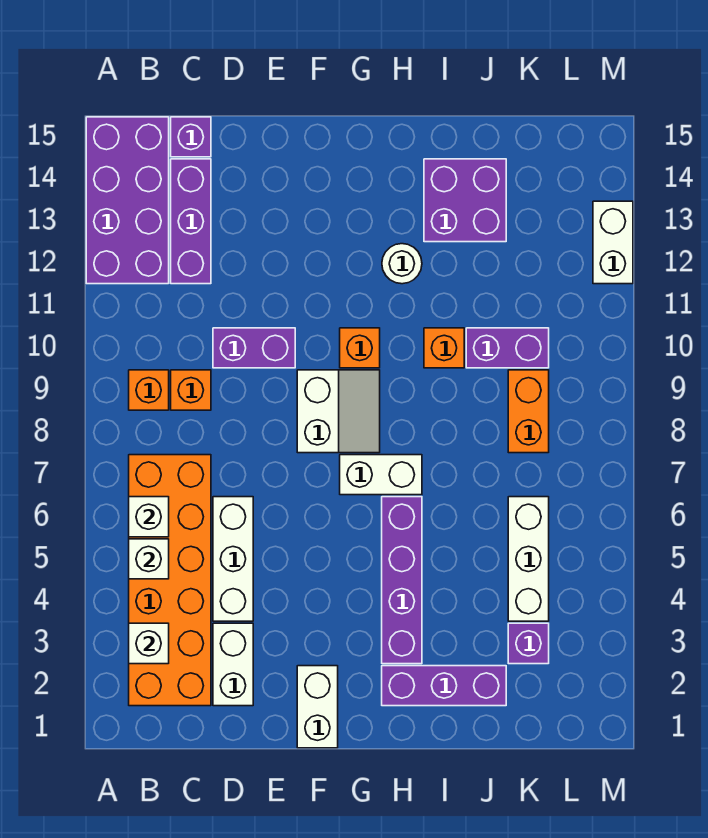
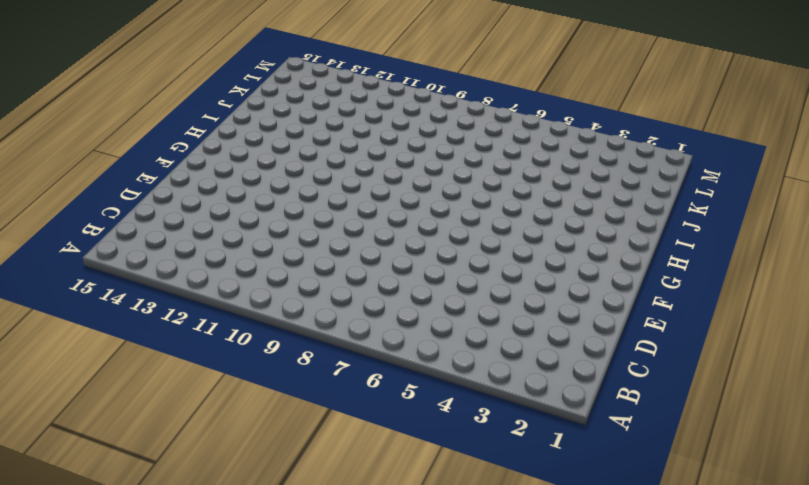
none -> purple 2x4 brick [86,117,169,284]
none -> orange 2x6 brick [129,455,211,706]
none -> orange 1x1 brick [129,370,169,410]

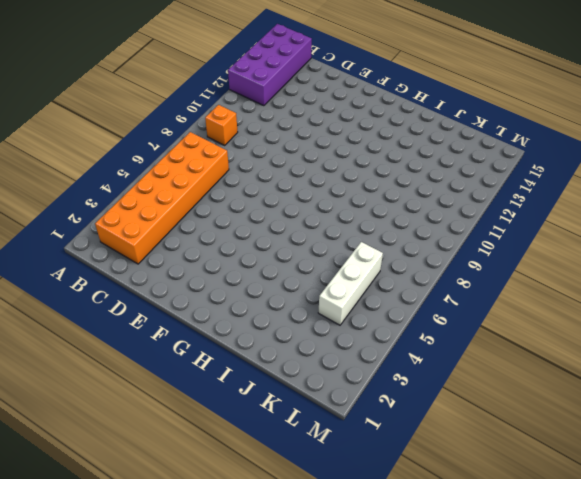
none -> orange 1x1 brick [171,370,211,410]
none -> purple 1x3 brick [171,159,211,284]
none -> purple 1x1 brick [171,117,211,157]

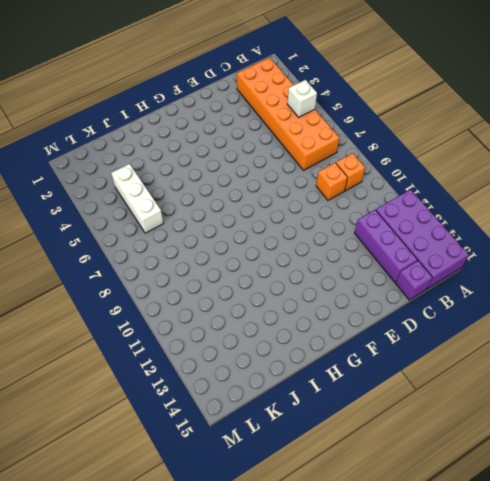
none -> white 1x2 brick [213,623,253,706]
none -> white 1x3 brick [213,497,253,621]
none -> purple 1x2 brick [213,328,295,368]

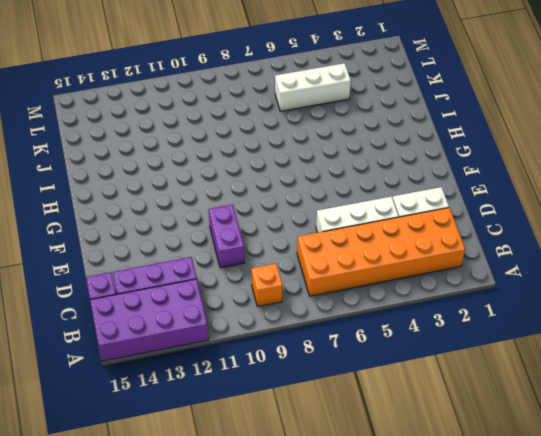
none -> orange 1x1 brick [171,370,211,410]
none -> white 1x2 brick [297,666,338,748]
none -> white 2x2 slope [297,370,380,453]

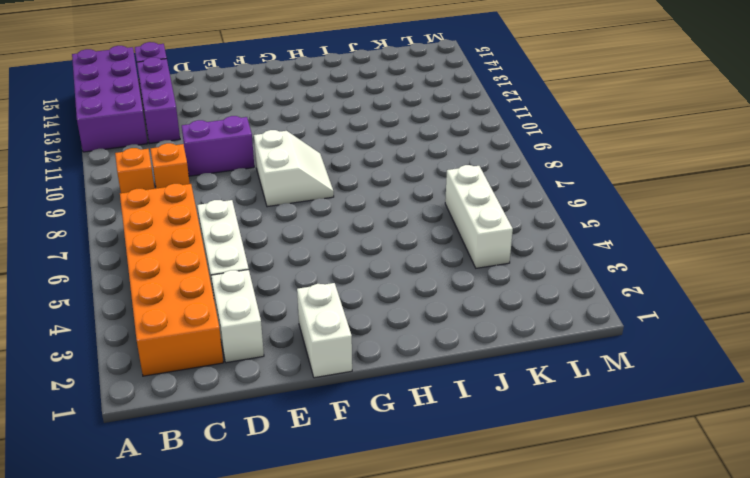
none -> white 1x2 brick [340,455,422,495]
none -> orange 1x1 brick [340,328,380,368]
none -> purple 1x3 brick [382,666,506,706]

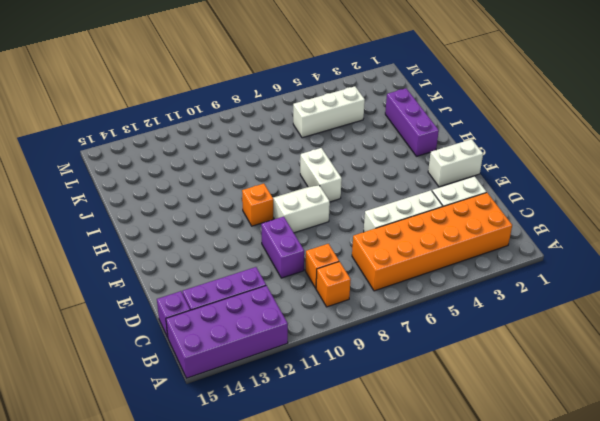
none -> purple 1x4 brick [382,497,422,664]
none -> white 1x1 round brick [382,244,422,284]
none -> orange 1x1 brick [424,328,464,368]

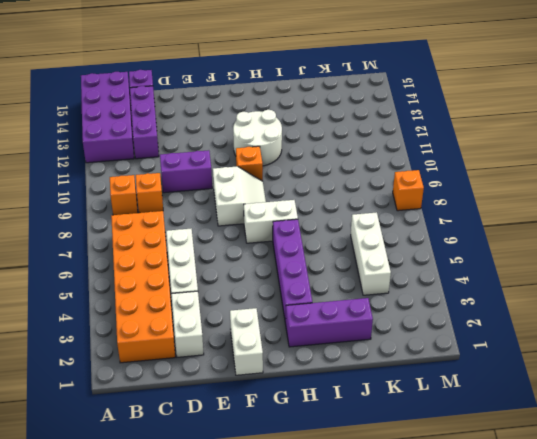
white 2x2 round brick [233,110,282,166] -> white 1x1 round brick [382,244,422,284]
orange 1x1 brick [393,170,424,211] -> orange 1x1 brick moved to [424,328,464,368]
none -> purple 2x2 brick [424,159,506,242]
none -> purple 1x2 brick [466,328,549,368]
none -> purple 1x1 brick [508,623,549,664]

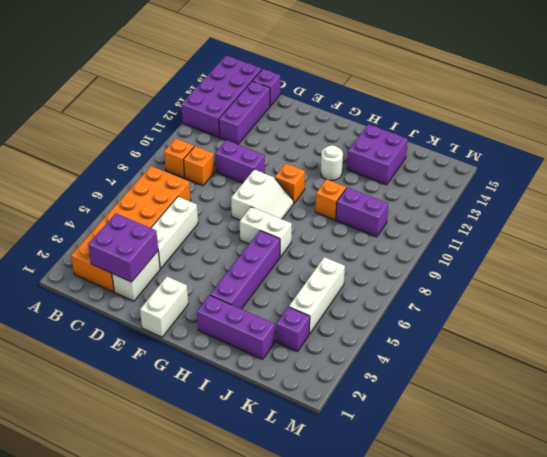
purple 2x2 brick [88,213,158,282] -> none
none -> orange 1x2 brick [508,370,549,453]
none -> white 1x2 brick [593,201,633,284]
none -> white 1x1 brick [129,623,169,664]

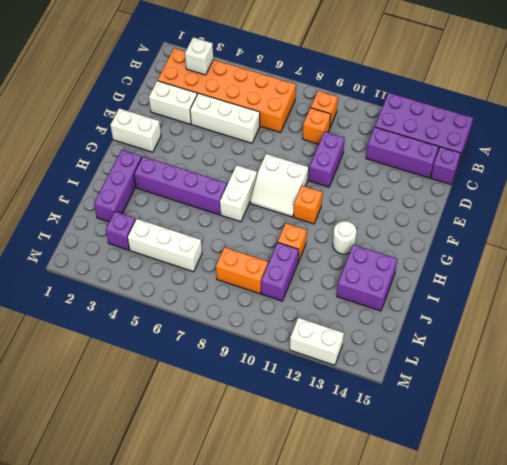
none -> white 1x1 brick [129,539,169,579]
none -> white 1x1 brick [129,497,169,537]

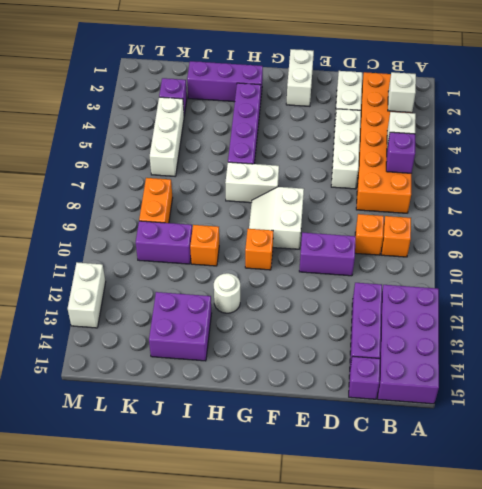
purple 1x1 brick [386,132,415,173] -> white 1x1 brick [129,497,169,537]

